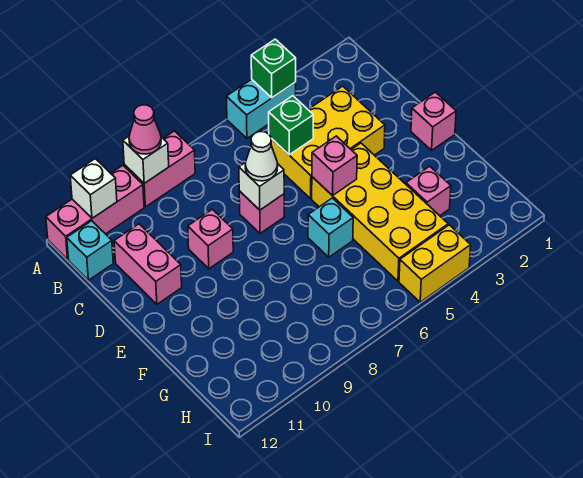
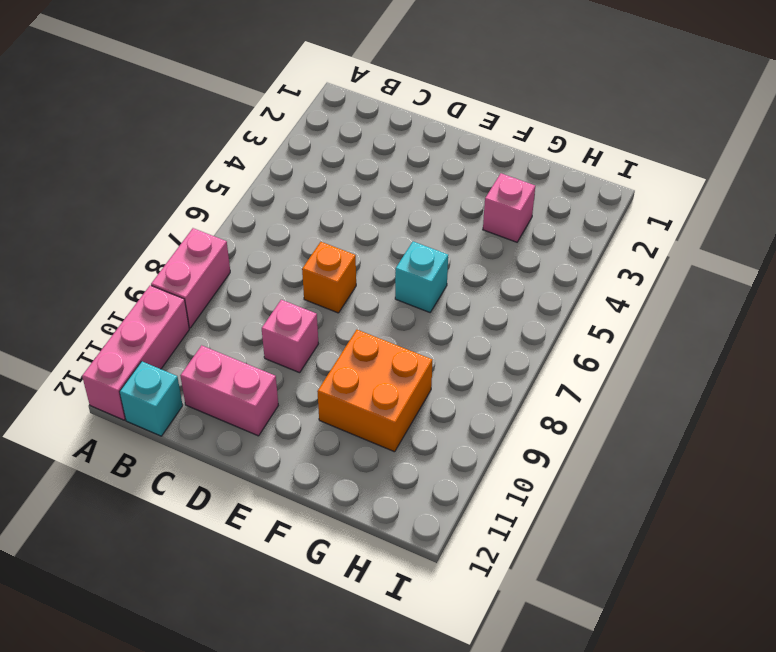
orange 1x1 brick [302,242,356,313] -> pink 1x1 brick [239,191,284,233]
orange 2x2 brick [317,330,432,452] -> none
none -> cyan 1x2 brick [227,79,296,138]
none -> yellow 2x3 brick [271,86,385,199]
none -> pink 1x1 brick [411,92,456,150]

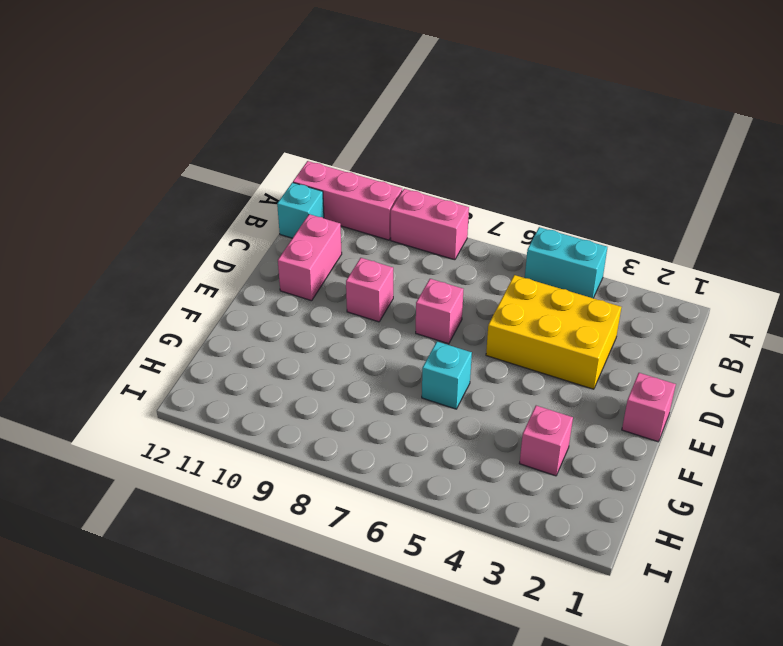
none -> yellow 2x4 brick [312,143,448,281]
none -> yellow 1x2 brick [399,225,471,302]
none -> green 1x1 brick [251,39,296,98]

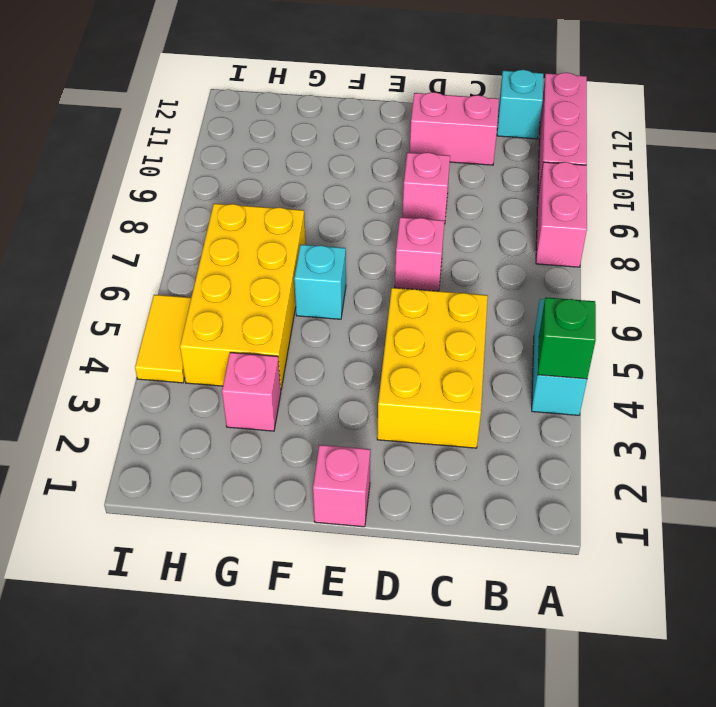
yellow 2x4 brick [180,204,306,389] -> yellow 2x4 brick turned to [312,143,448,281]
yellow 1x2 tile [135,295,191,383] -> yellow 1x2 brick [399,225,471,302]
none -> white 1x1 brick [123,136,169,183]
none -> white 1x1 brick [70,159,117,218]
none -> green 1x1 brick [269,96,313,155]

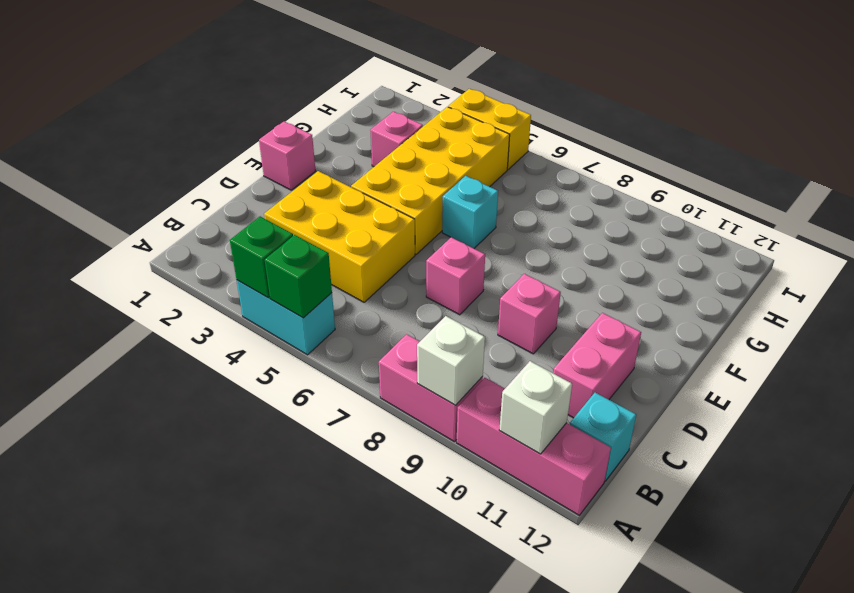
green 1x1 brick [265,235,332,318] -> green 1x1 brick moved to [269,96,313,155]
none -> white 1x1 brick [239,162,284,210]
none -> pink 1x1 brick [312,136,357,196]
none -> pink 1x1 cone [129,105,161,154]

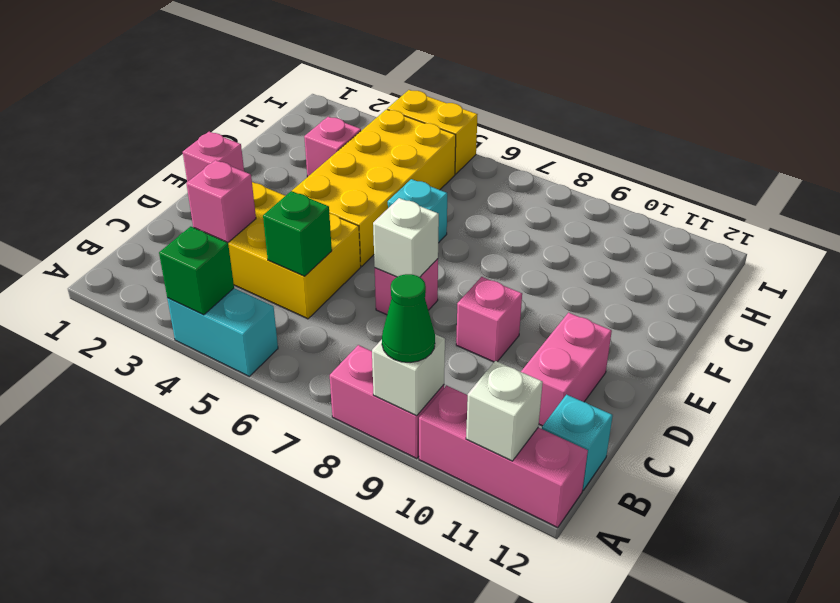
green 1x1 cone [382,274,435,362] -> pink 1x1 cone [129,105,161,154]
pink 1x1 brick [186,160,256,243] -> pink 1x1 brick moved to [312,136,357,196]
none -> white 1x1 cone [245,132,278,181]

